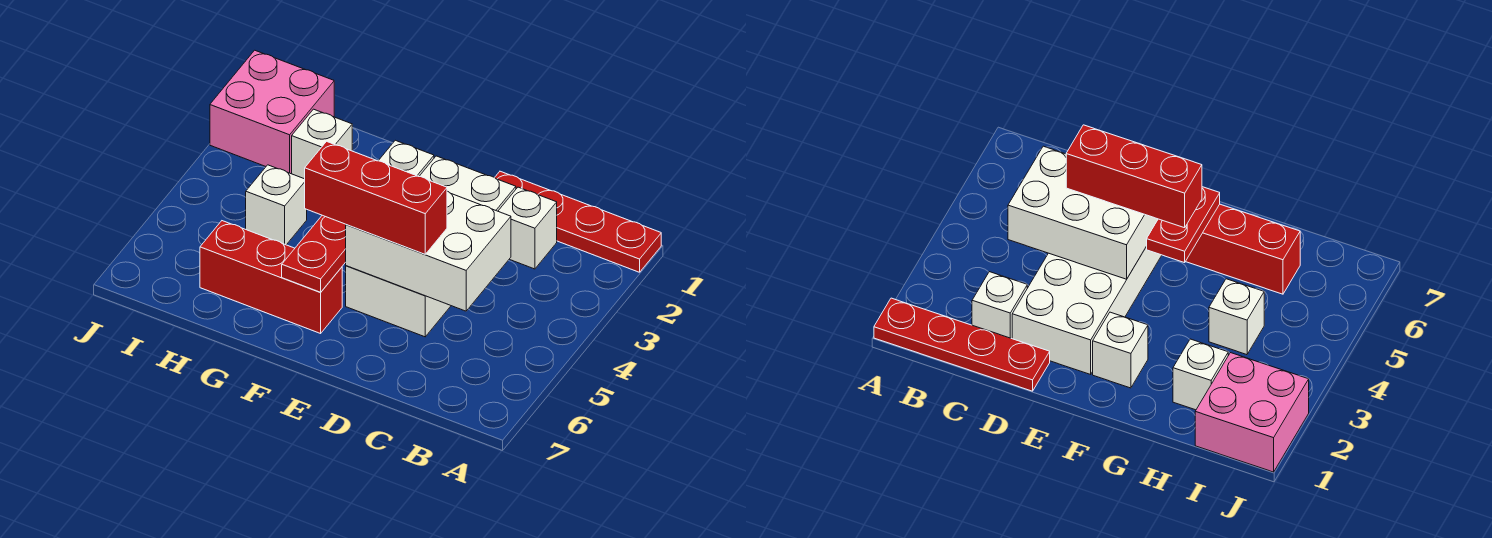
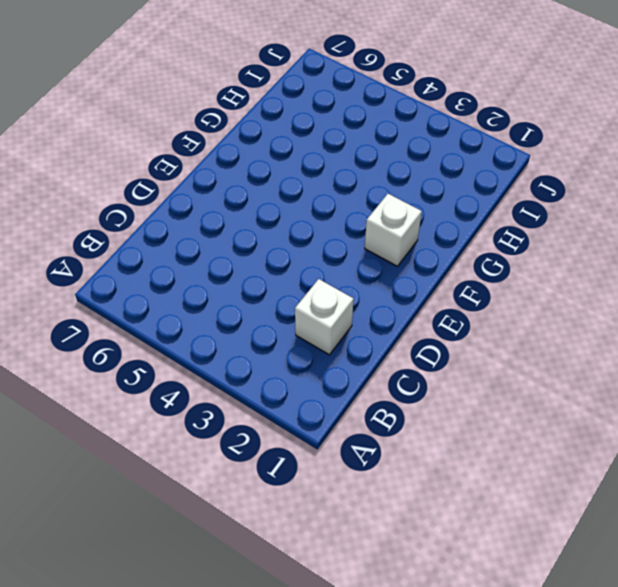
none -> red 1x4 plate [495,171,661,272]
none -> white 2x4 brick [346,156,516,337]

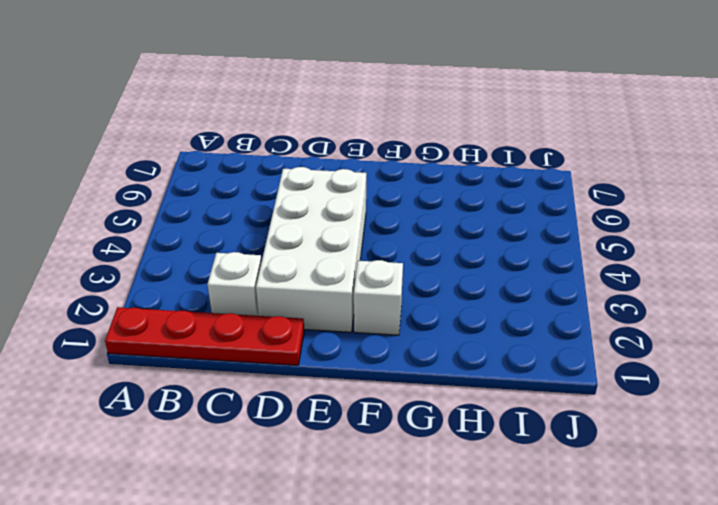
none -> red 1x3 brick [200,221,342,333]
none -> white 1x1 brick [291,109,352,179]

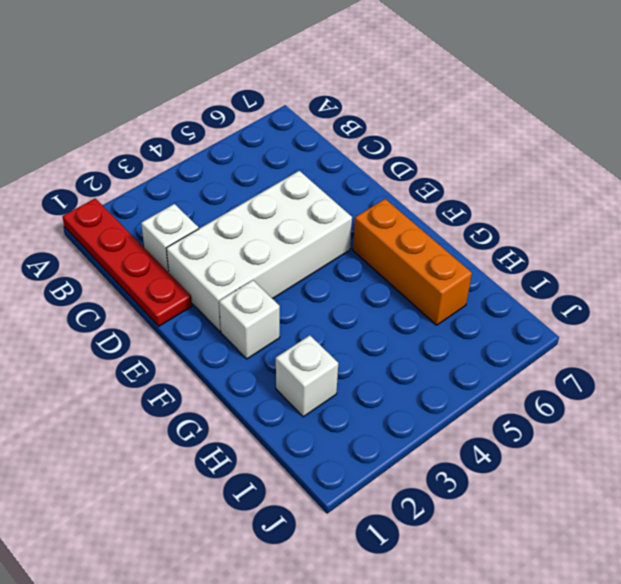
orange 1x3 brick [353,199,472,325] -> red 1x3 brick [200,221,342,333]
none -> white 1x1 brick [246,165,307,245]
none -> pink 2x2 brick [210,50,334,174]

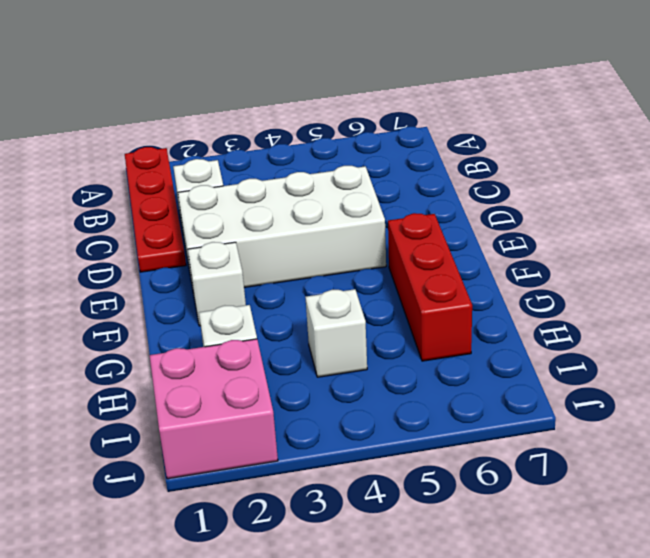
none -> white 2x3 brick [346,191,511,311]
none -> red 1x2 plate [282,215,346,292]

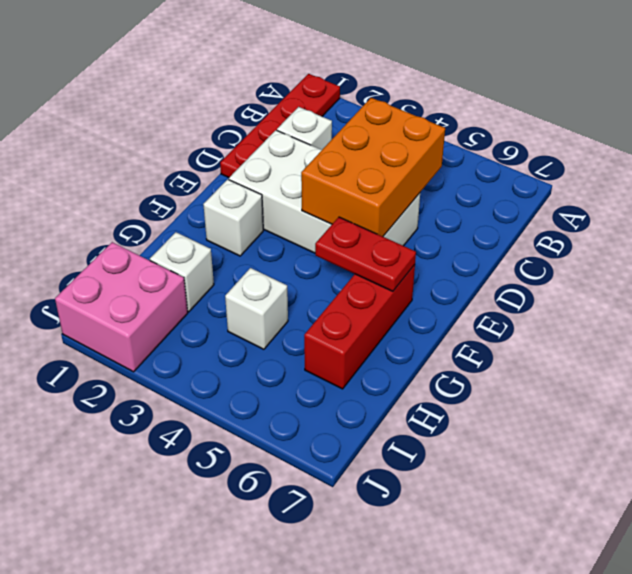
orange 2x3 brick [301,98,445,237] -> white 2x3 brick [346,191,511,311]
none -> red 1x3 brick [305,141,447,254]

